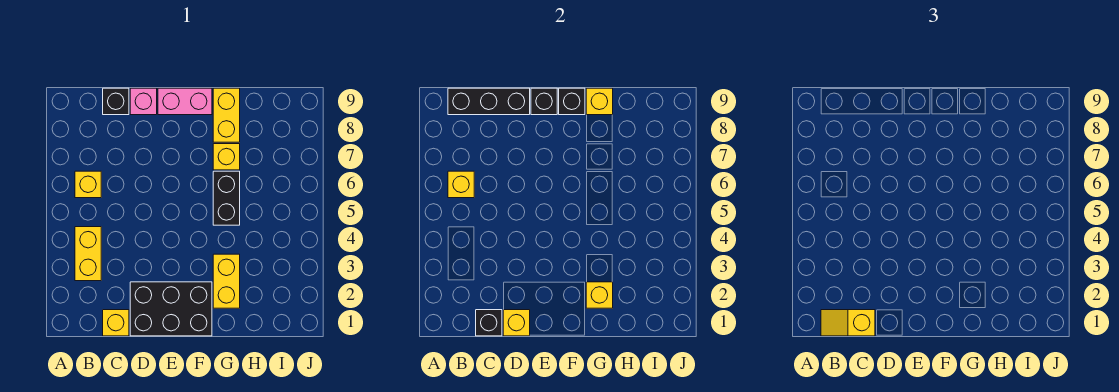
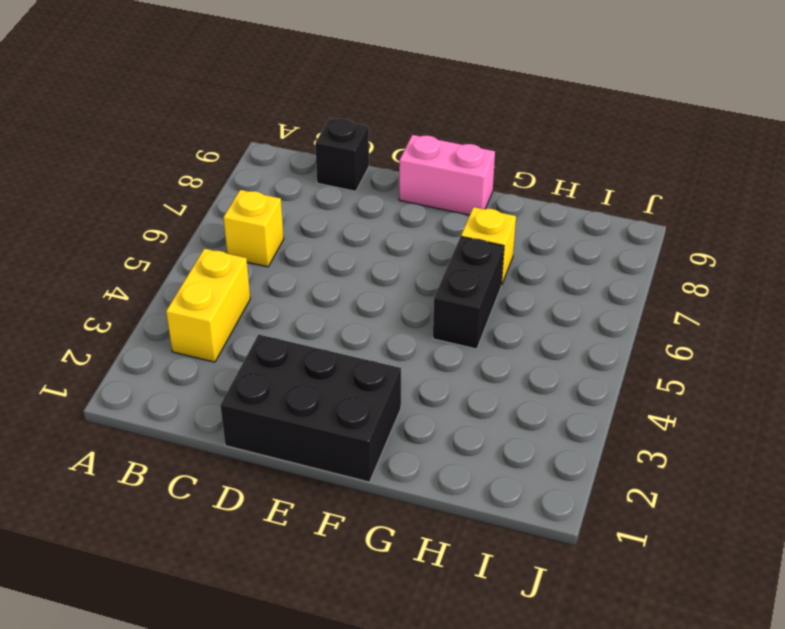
none -> yellow 1x1 brick [103,310,129,336]
none -> pink 1x1 brick [130,88,157,115]
none -> yellow 1x2 brick [213,254,240,308]

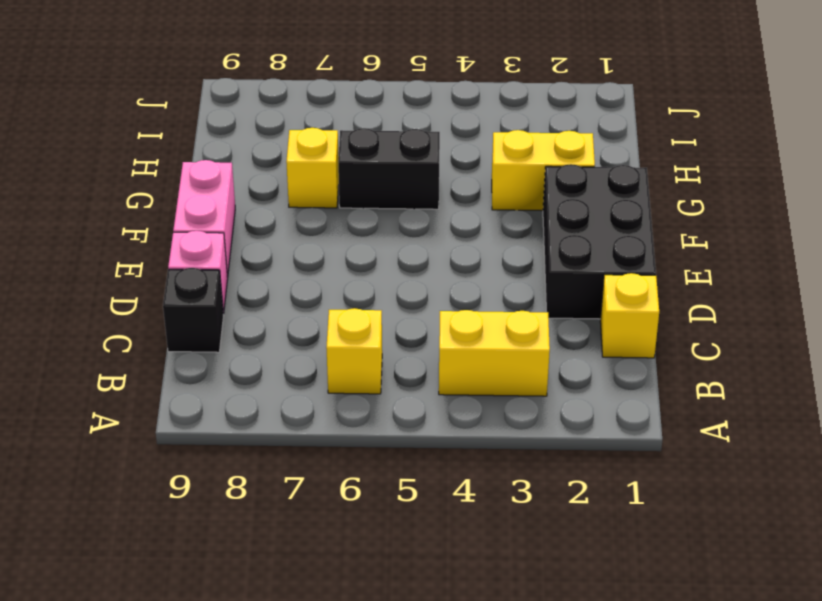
none -> yellow 1x2 brick [213,88,240,142]
none -> yellow 1x1 brick [448,171,474,198]
none -> black 1x3 brick [448,88,530,115]

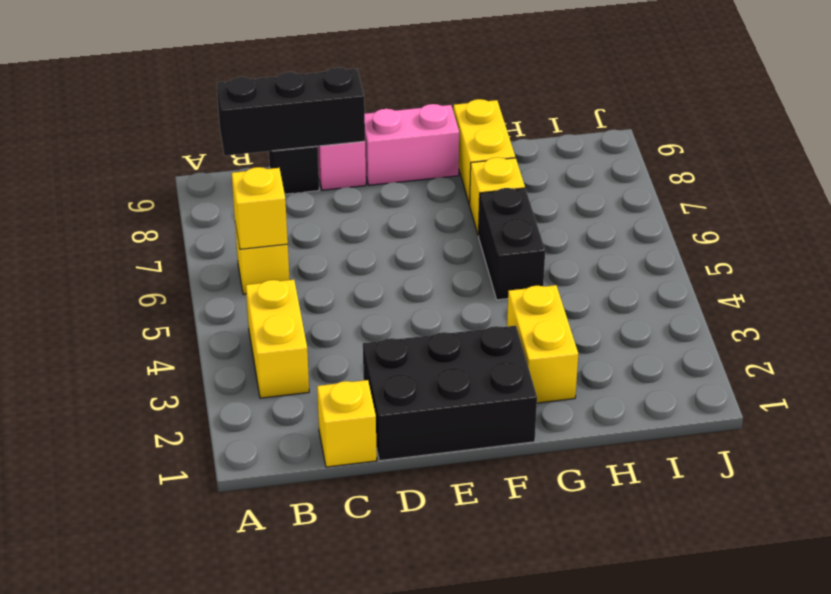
none -> black 1x1 brick [476,310,502,336]
none -> yellow 1x1 brick [503,310,530,336]
none -> black 1x1 brick [531,88,557,115]

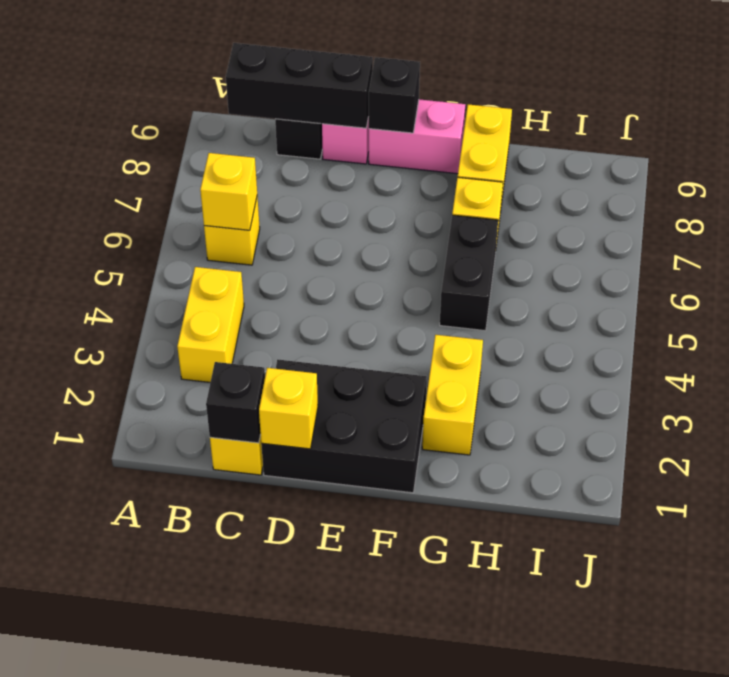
none -> black 1x1 brick [559,88,585,115]
none -> yellow 1x1 brick [586,282,613,308]
none -> yellow 1x1 brick [586,88,613,115]

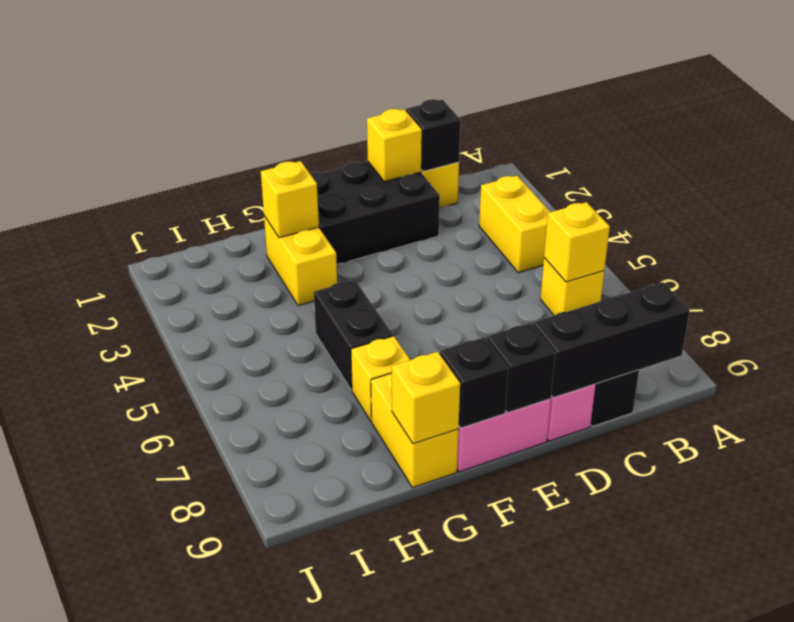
none -> yellow 1x2 slope [821,310,875,336]

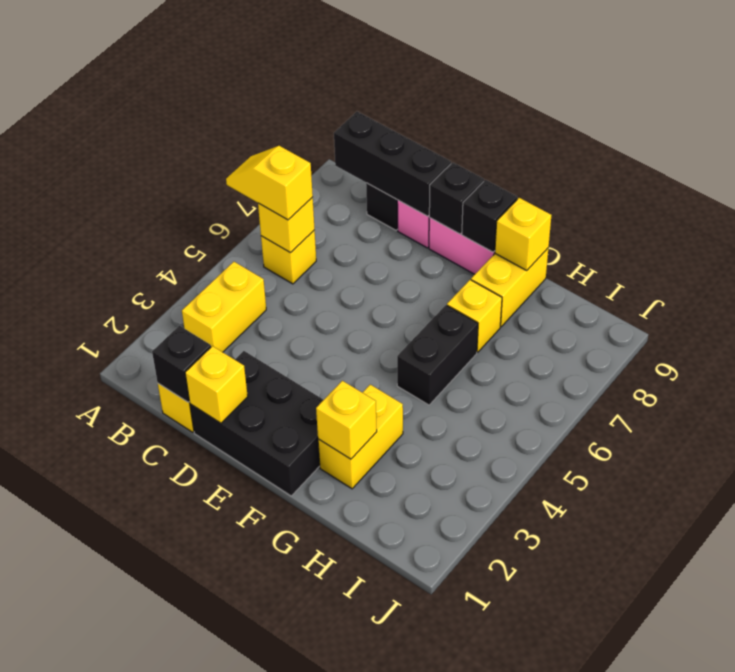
yellow 1x2 slope [226,146,313,220] -> yellow 1x2 slope moved to [821,310,875,336]

